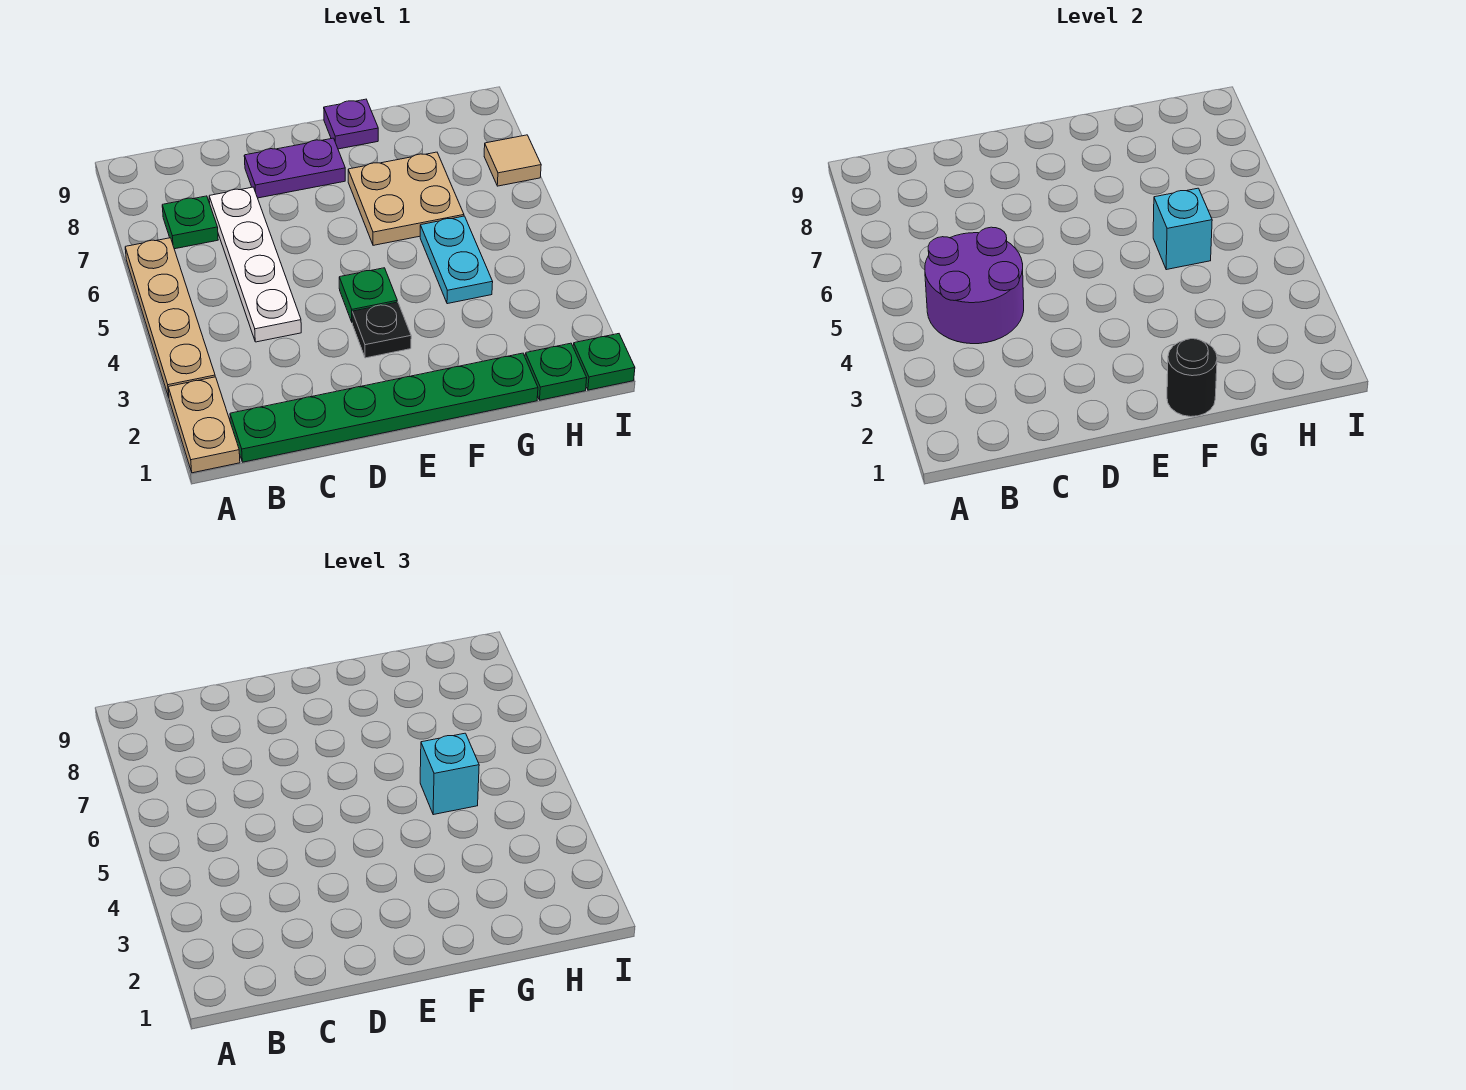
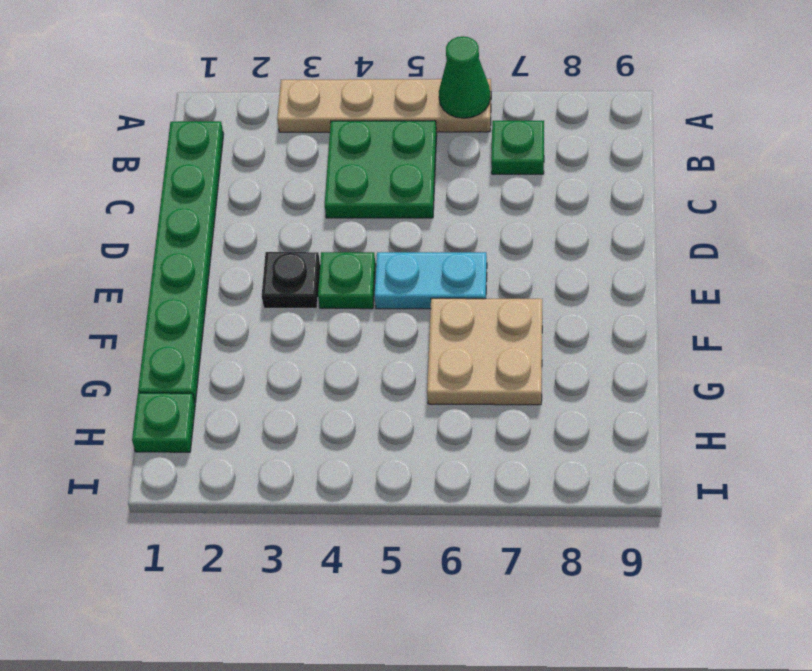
green 1x1 cone [439,36,490,118] -> none
green 2x2 plate [325,121,437,218] -> white 1x4 plate [209,187,301,342]
cyan 1x2 plate [374,252,487,309] -> cyan 1x2 plate moved to [420,216,493,304]
none -> tan 1x2 plate [168,377,240,473]
none -> purple 1x2 plate [244,138,345,198]
none -> purple 1x1 plate [324,99,378,149]

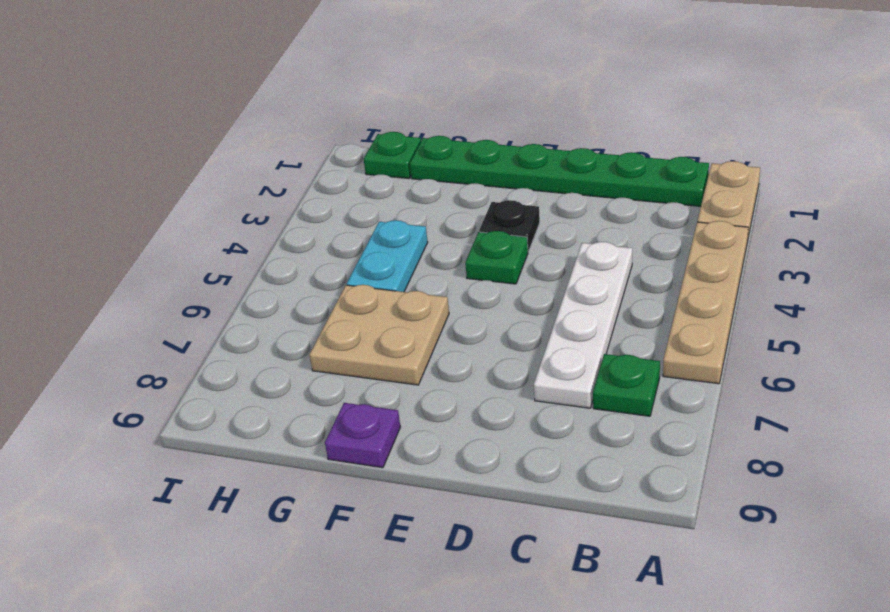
none -> purple 1x2 plate [244,138,345,198]
none -> green 1x1 plate [573,334,635,390]
none -> tan 1x1 tile [484,135,541,186]

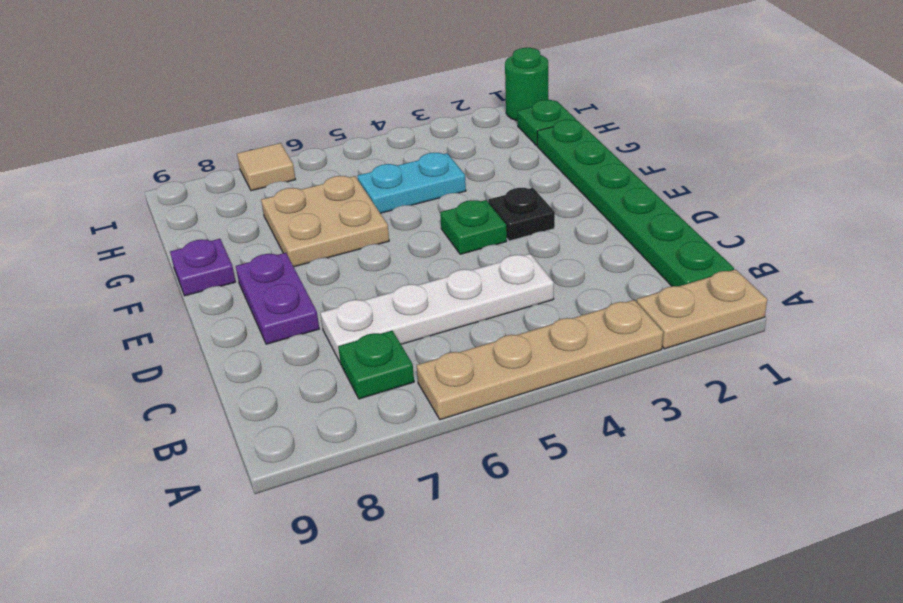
green 1x1 round brick [505,48,548,121] -> green 1x1 plate [573,334,635,390]
none -> purple 2x2 round brick [925,227,1024,344]
none -> black 1x1 round brick [1167,339,1217,417]
none -> cyan 1x1 brick [1153,188,1212,270]

